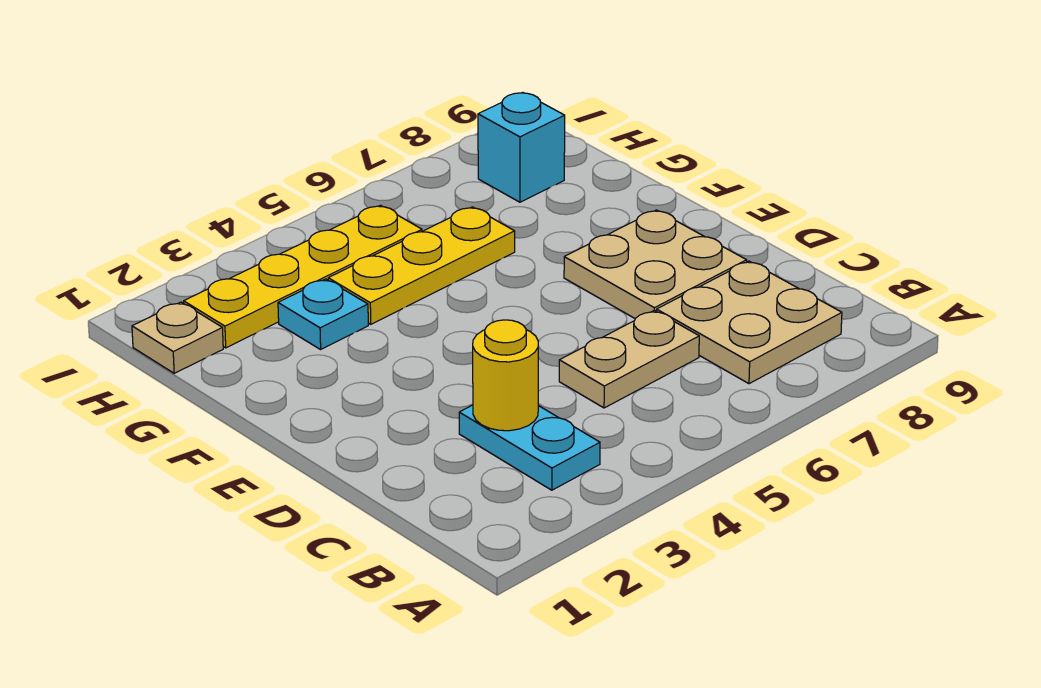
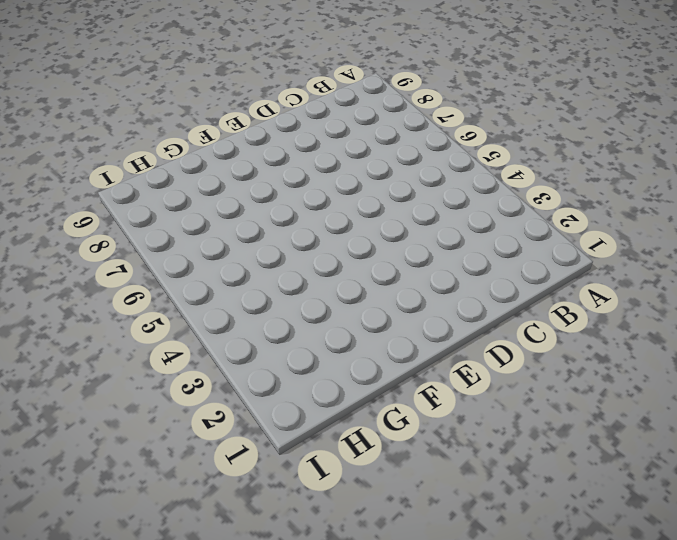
none -> cyan 1x2 plate [459,405,600,490]
none -> tan 2x2 plate [657,261,842,384]

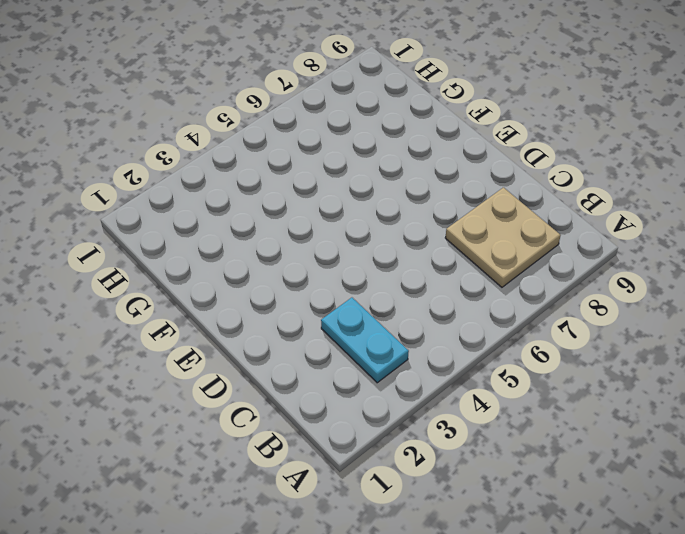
none -> tan 1x2 plate [559,310,699,408]
none -> tan 2x2 plate [564,210,747,319]

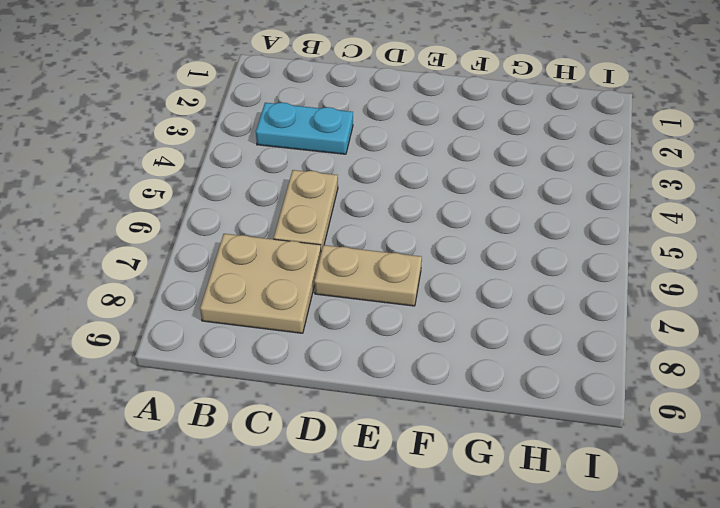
tan 1x2 plate [314,245,422,306] -> tan 2x2 plate [564,210,747,319]
none -> cyan 1x1 plate [278,279,368,349]
none -> yellow 1x3 plate [328,207,515,324]

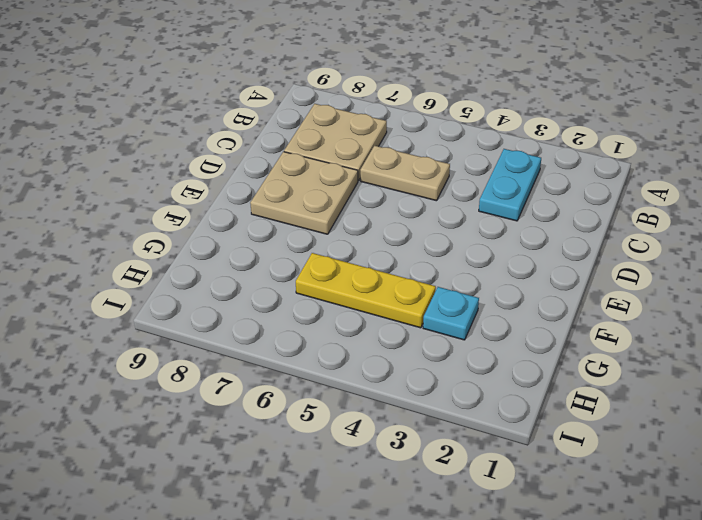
none -> tan 1x1 plate [132,302,223,373]
none -> yellow 1x4 plate [184,205,422,348]

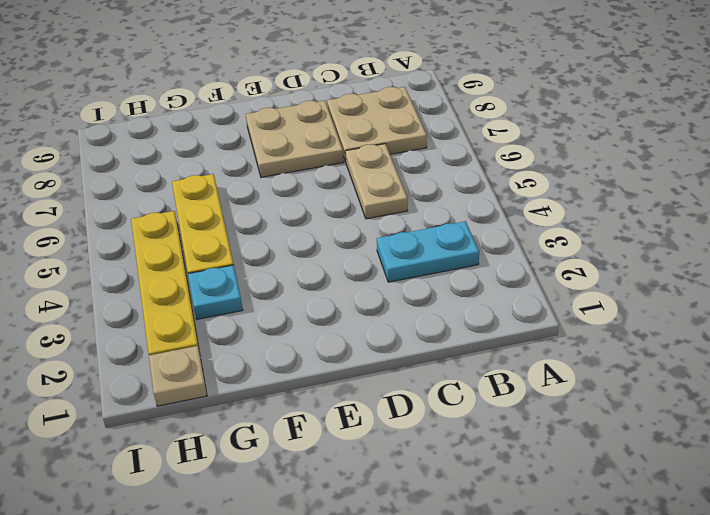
none -> cyan 1x1 brick [478,92,565,202]
none -> yellow 1x1 round brick [473,320,538,431]

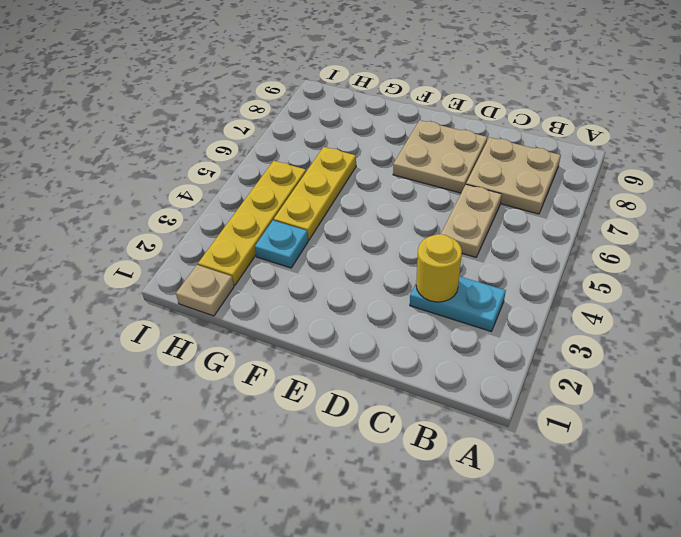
none -> cyan 1x1 brick [478,92,565,202]

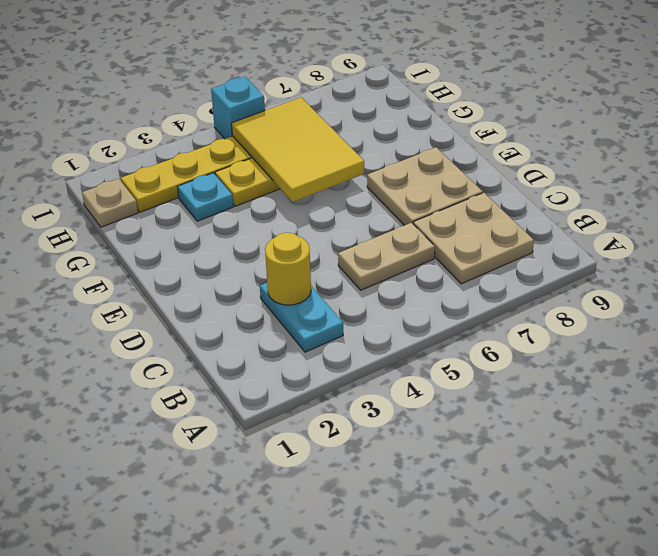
yellow 2x3 tile [231,97,364,202] -> none
cyan 1x1 brick [211,77,265,139] -> cyan 1x1 brick moved to [478,92,565,202]

